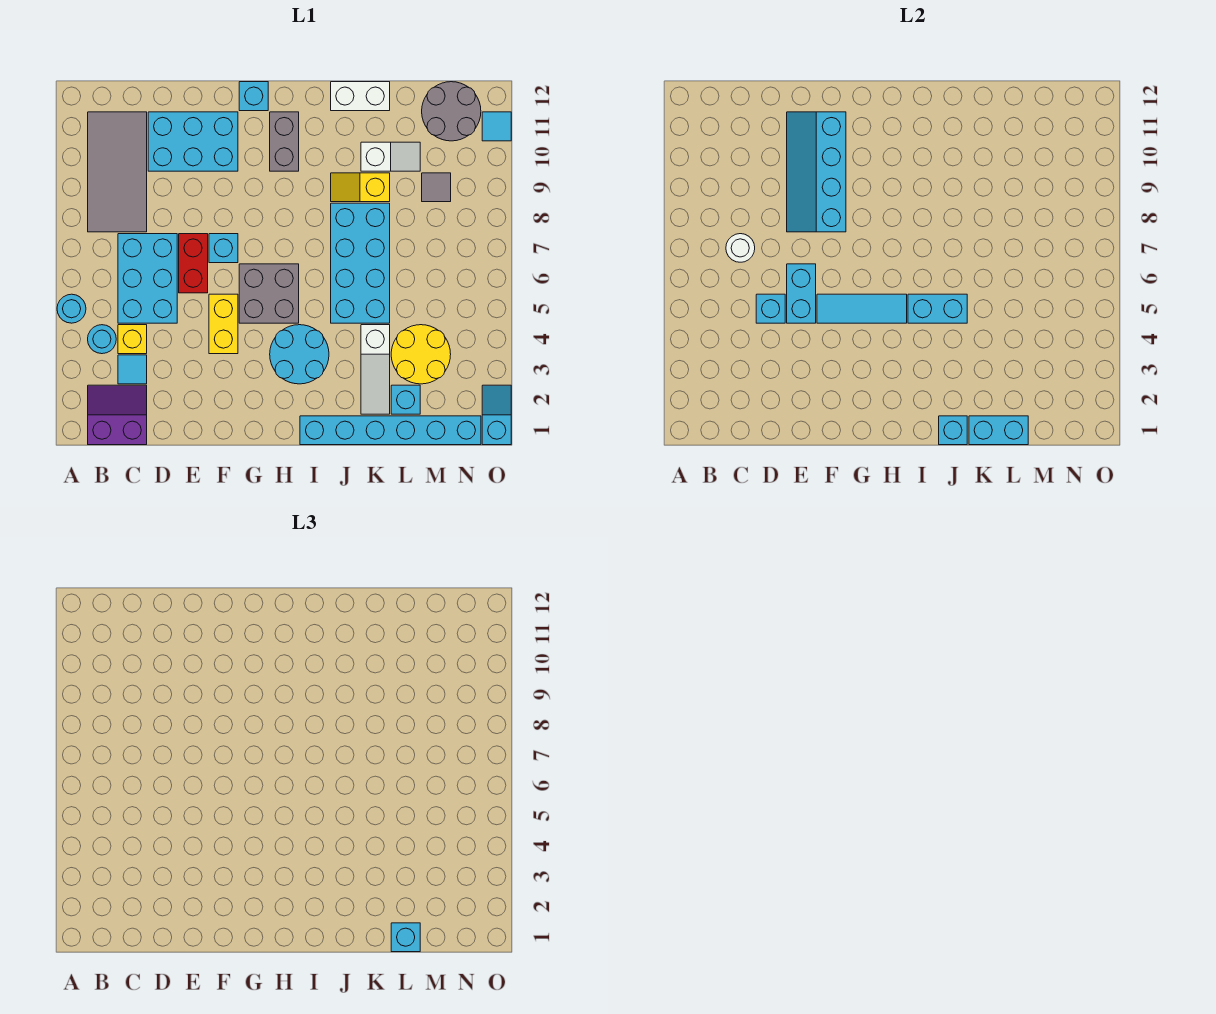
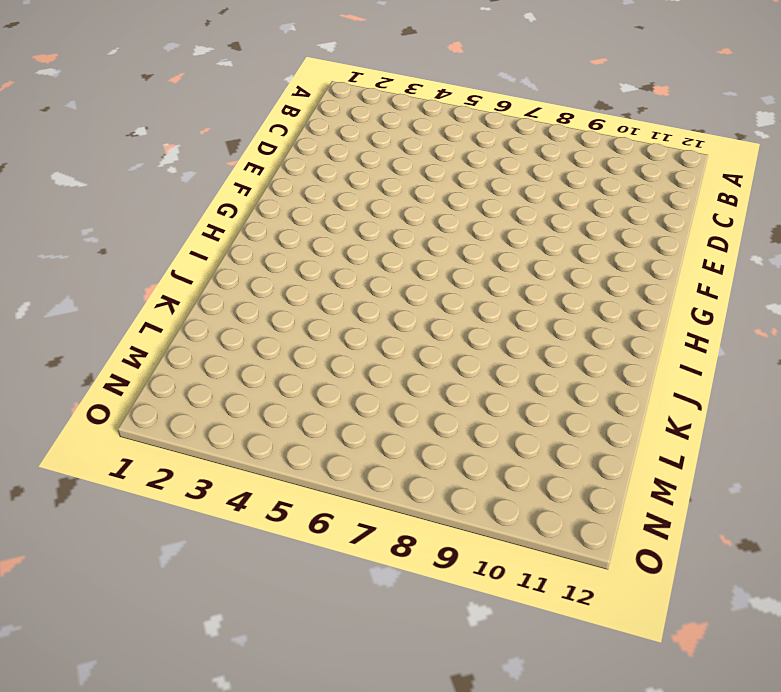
none -> cyan 1x1 round brick [57,294,86,323]
none -> purple 2x2 slope [88,385,147,445]
none -> cyan 1x1 round brick [88,325,116,354]
none -> grey 2x4 tile [88,112,147,232]

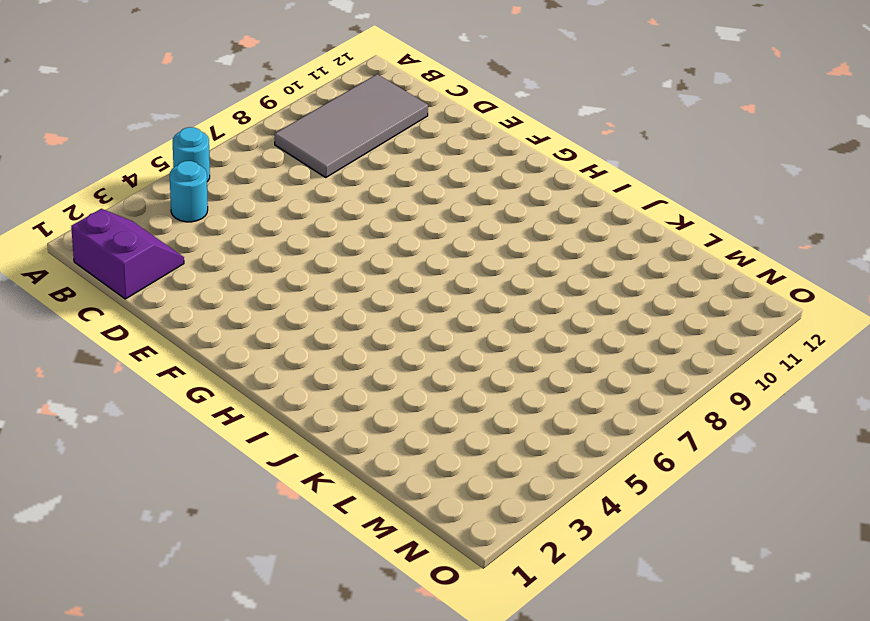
none -> cyan 1x1 tile [118,355,147,384]
none -> yellow 1x1 brick [118,325,147,354]
none -> cyan 2x3 brick [118,234,177,323]
none -> cyan 2x3 brick [148,112,238,171]

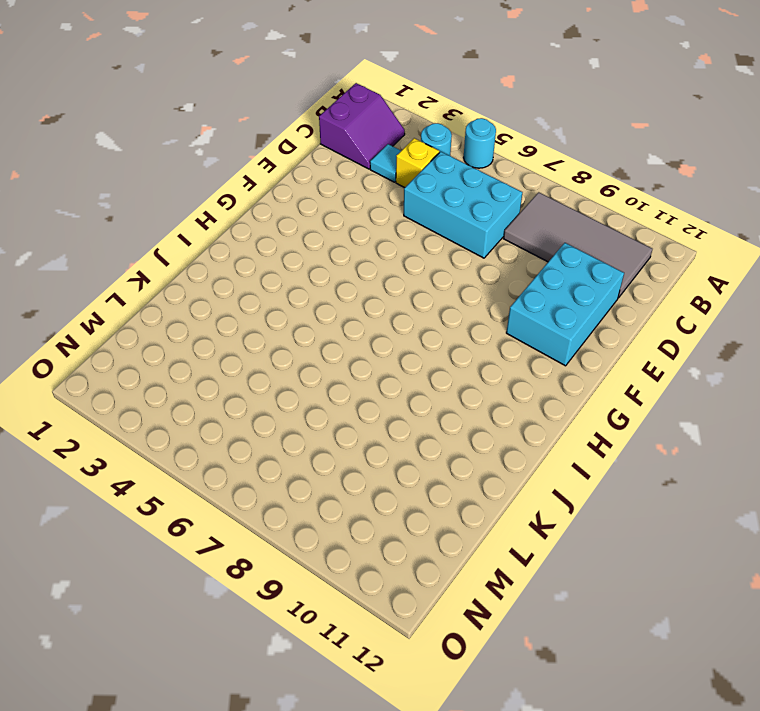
none -> red 1x2 brick [179,234,208,293]
none -> yellow 1x2 brick [209,294,238,354]
none -> cyan 1x1 brick [209,234,238,263]
none -> grey 2x2 brick [239,264,299,323]

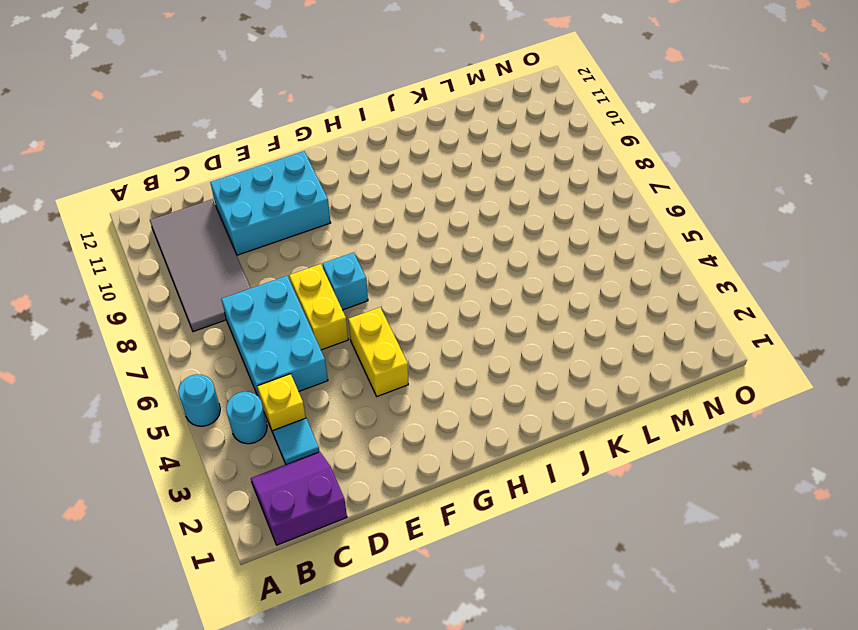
yellow 1x2 brick [289,264,348,350] -> red 1x2 brick [179,234,208,293]
none -> grey 2x2 brick [239,264,299,323]
none -> cyan 1x1 brick [239,82,268,111]
none -> cyan 2x2 round brick [270,325,329,384]
none -> grey 1x2 brick [270,112,299,171]

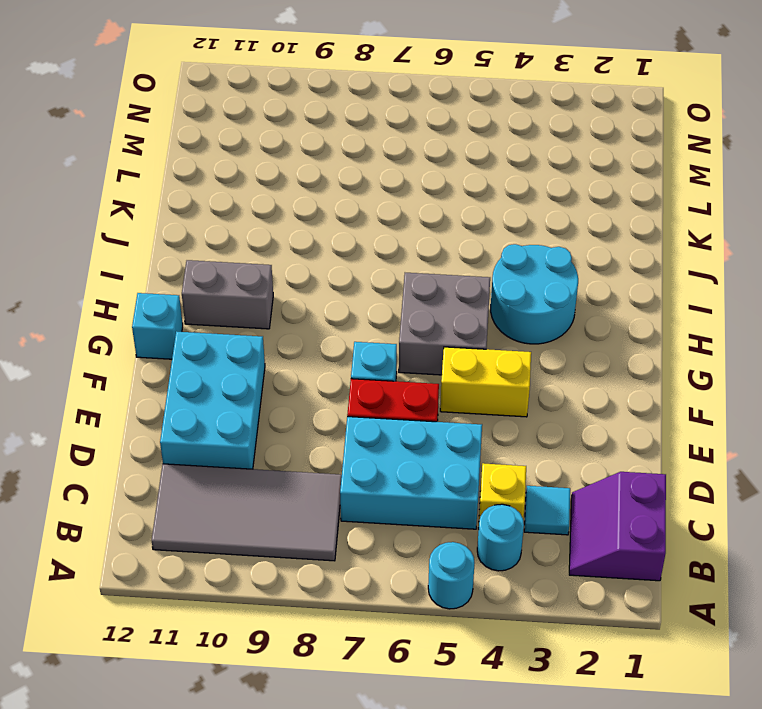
none -> cyan 1x6 brick [300,416,481,445]
none -> cyan 2x4 brick [331,203,390,323]
none -> yellow 1x2 slope [331,173,390,202]
none -> white 1x2 brick [331,82,390,111]

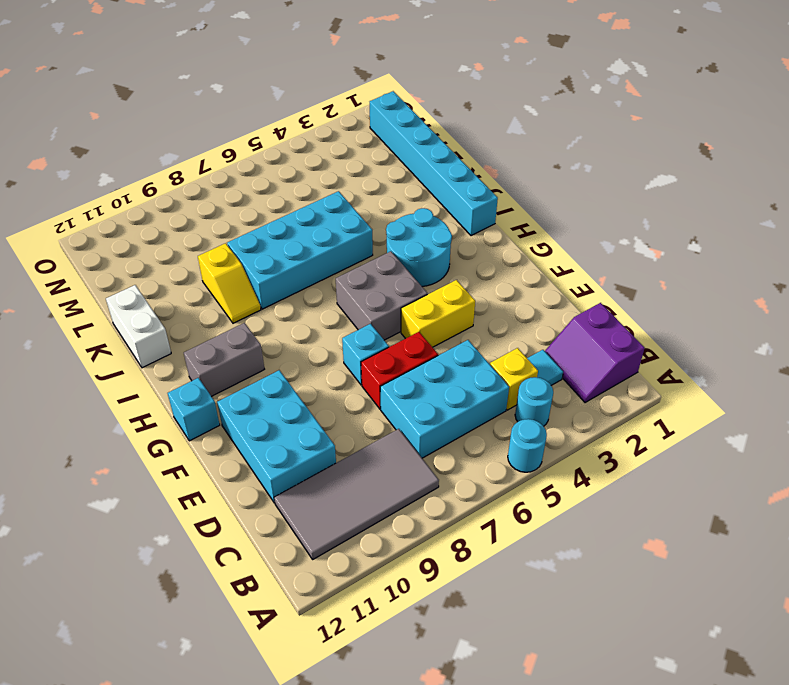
none -> white 1x3 slope [361,325,390,414]
none -> white 1x2 slope [361,142,420,171]
none -> cyan 1x1 brick [391,385,420,414]
none -> yellow 2x2 round brick [391,325,451,384]

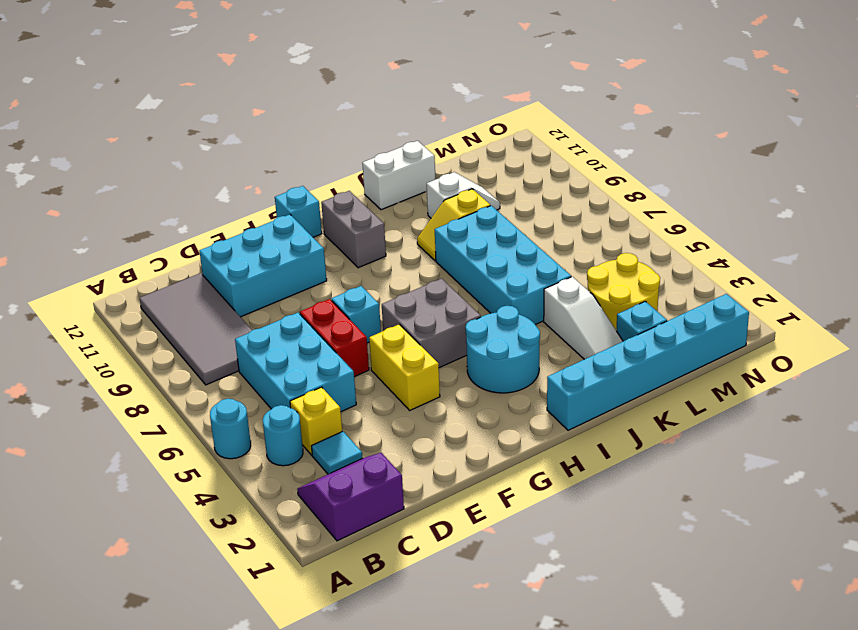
none -> grey 1x1 tile [422,173,451,202]
none -> grey 2x2 round brick [422,82,481,141]
none -> cyan 1x2 slope [482,385,511,445]
none -> cyan 1x1 tile [482,112,511,141]

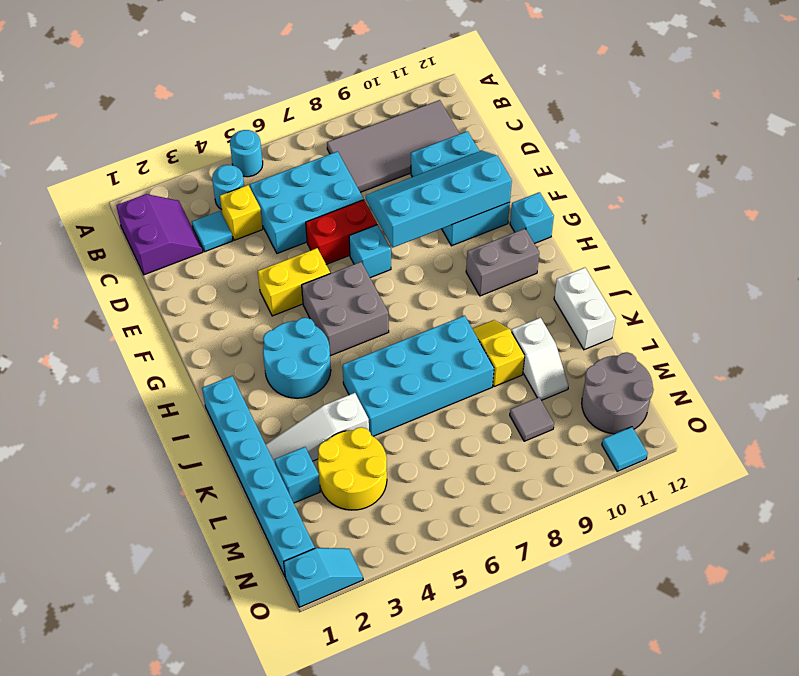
none -> white 1x1 round brick [726,234,755,262]
none -> cyan 1x1 brick [756,294,785,323]
none -> cyan 1x2 brick [787,264,816,323]
none -> cyan 1x3 tile [817,294,907,323]

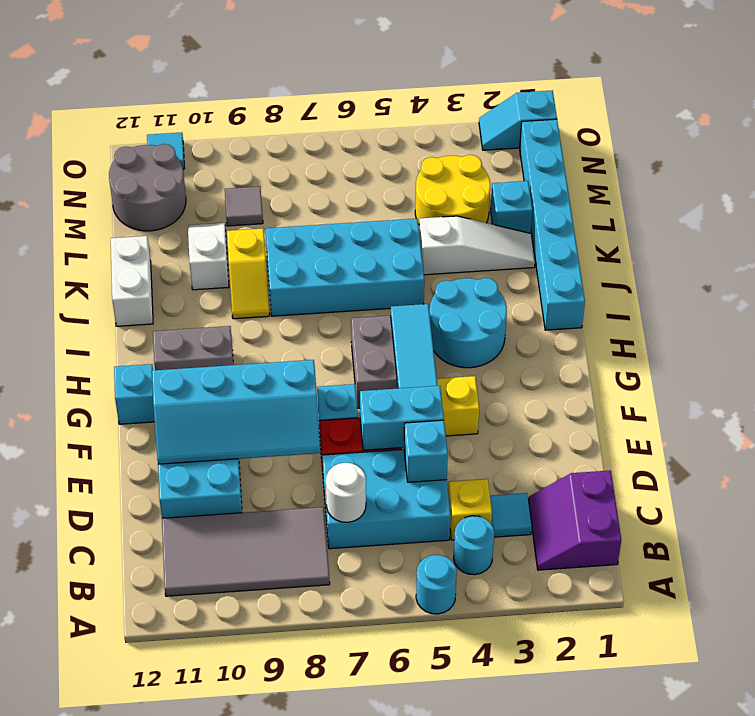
none -> cyan 1x2 brick [908,294,967,323]
none -> cyan 1x1 brick [939,416,967,445]
none -> cyan 1x2 brick [969,416,1028,445]
none -> cyan 1x1 brick [391,923,420,952]

